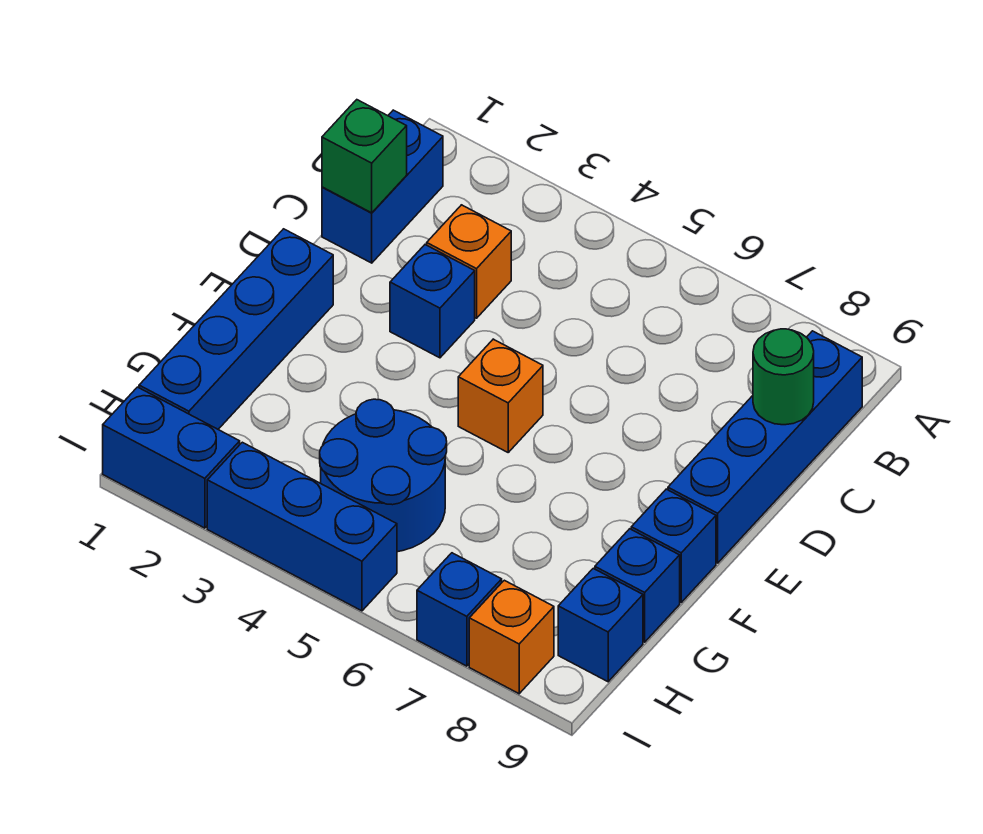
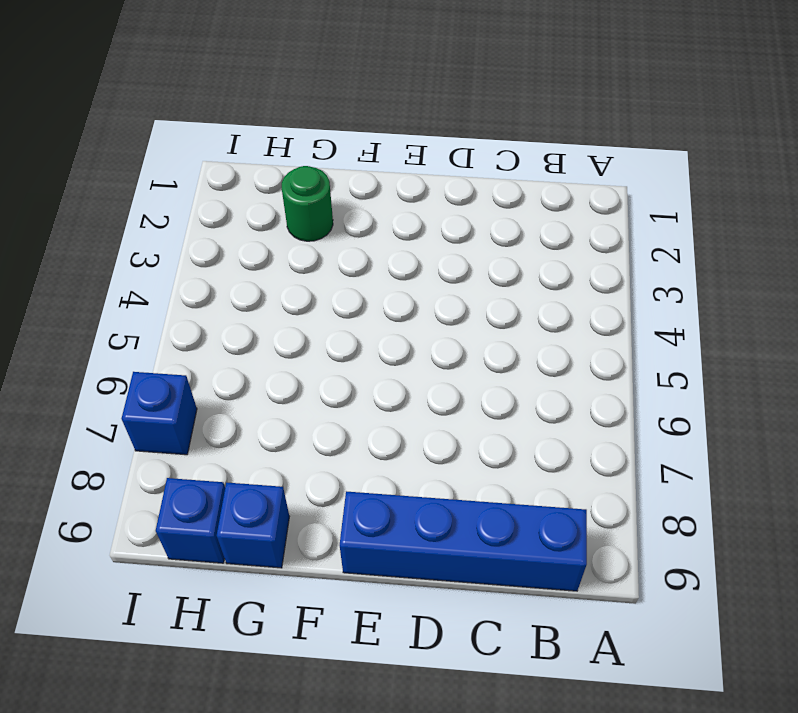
green 1x1 round brick [282,166,333,241] -> green 1x1 round brick moved to [753,329,814,425]
none -> blue 1x2 brick [322,110,443,263]
none -> orange 1x1 brick [427,205,511,318]
none -> blue 1x1 brick [390,245,475,358]

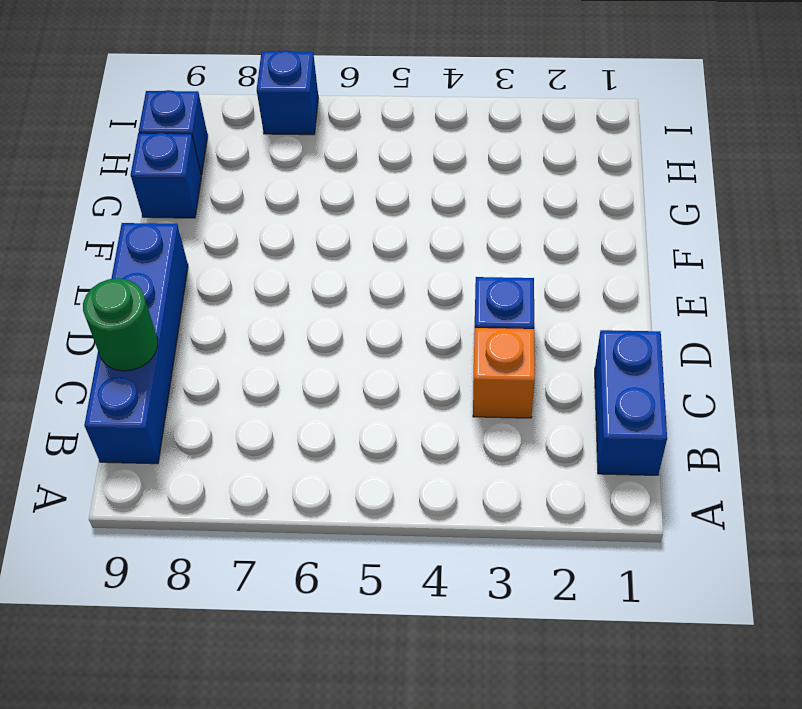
none -> blue 1x4 brick [139,229,333,429]
none -> orange 1x1 brick [458,339,543,452]
none -> blue 1x1 brick [631,489,716,602]

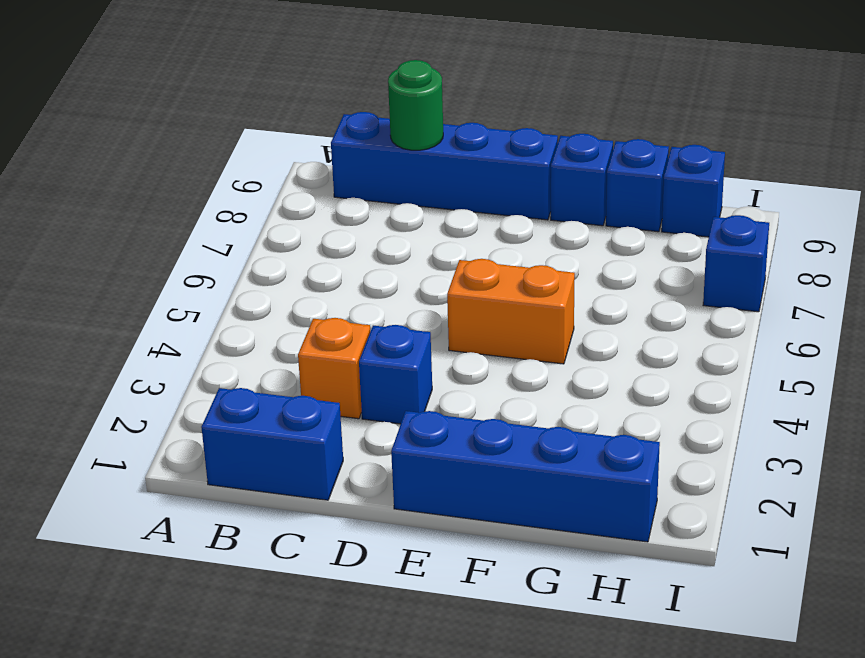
orange 1x2 brick [447,259,575,364] -> orange 1x1 brick [458,339,543,452]
none -> blue 2x2 round brick [320,399,447,552]
none -> blue 1x2 brick [103,387,240,528]
none -> blue 1x3 brick [207,442,397,611]

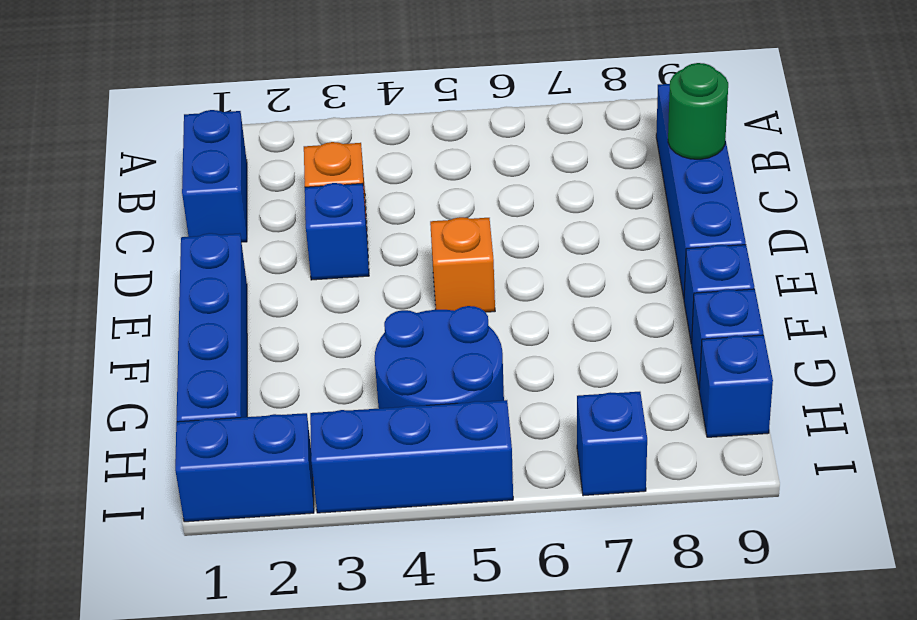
none -> orange 1x1 brick [469,580,554,694]
none -> green 1x1 brick [322,100,407,213]

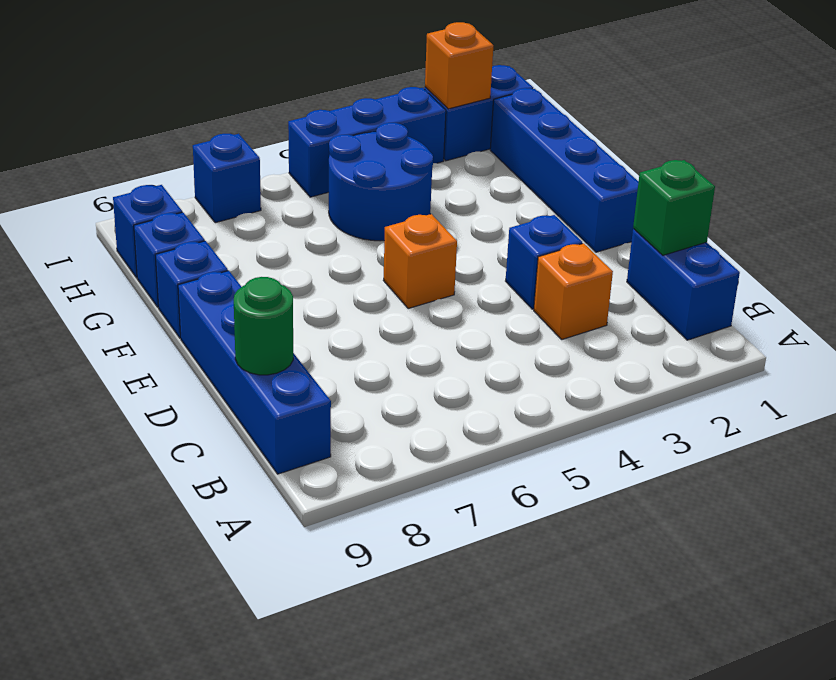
orange 1x1 brick [425,22,493,109] -> orange 1x1 brick moved to [469,580,554,694]

